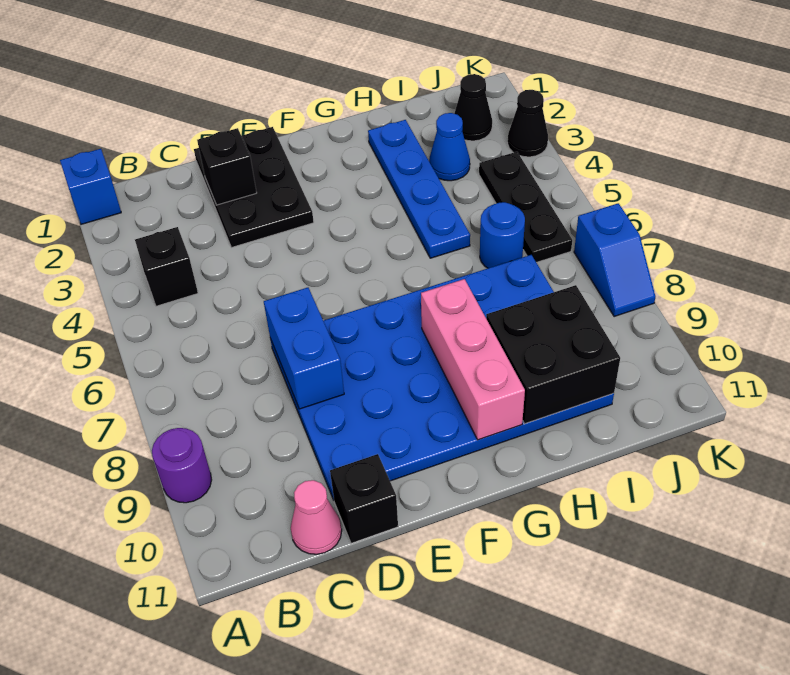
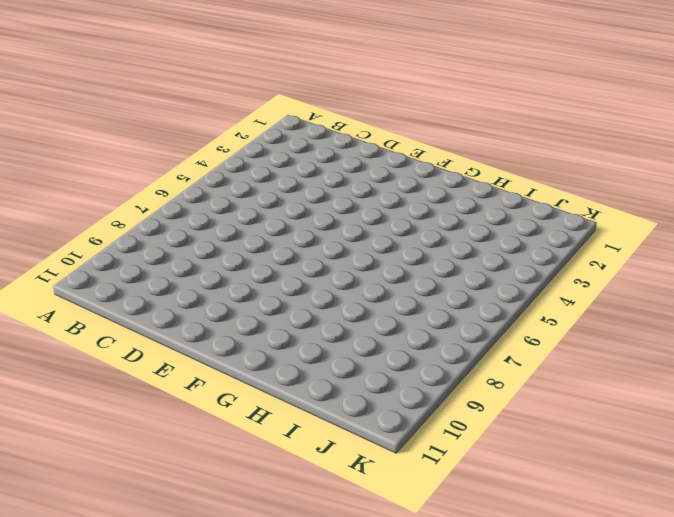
none -> blue 1x1 brick [60,149,121,224]
none -> purple 1x1 round brick [152,428,211,503]
none -> black 1x1 brick [135,227,198,306]

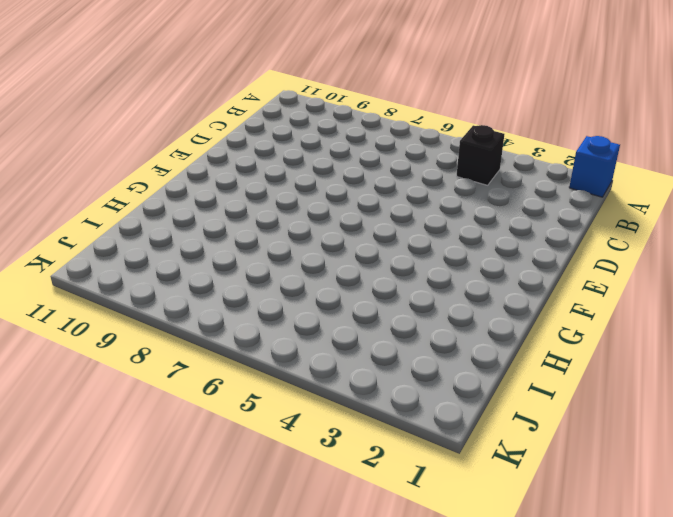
none -> purple 1x1 round brick [152,428,211,503]
none -> pink 1x1 cone [291,480,342,554]
none -> black 2x3 plate [194,127,314,248]

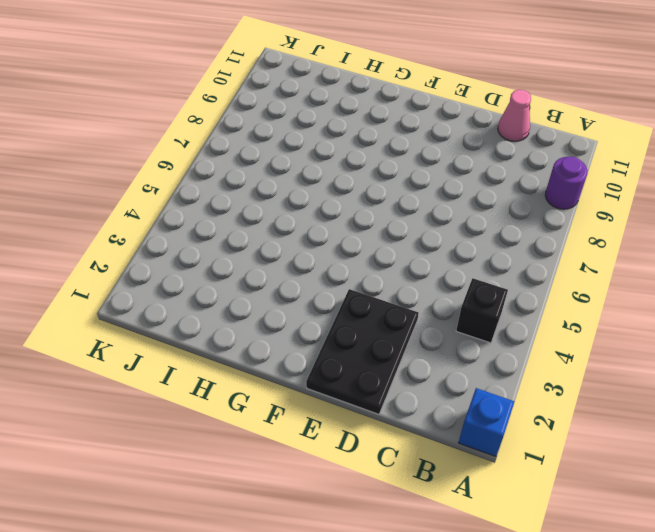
none -> blue 4x6 plate [270,255,614,500]
none -> black 1x1 brick [330,454,398,543]
none -> blue 1x4 plate [368,120,470,258]

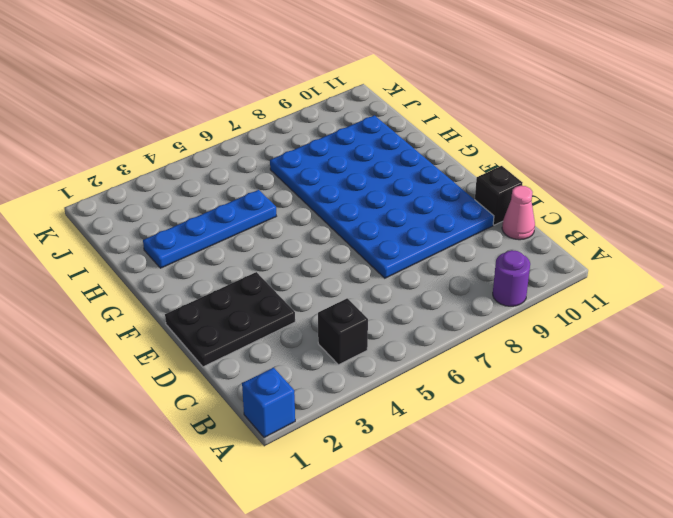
none -> blue 1x1 cone [429,113,470,181]
none -> blue 1x1 round brick [480,202,525,268]
none -> black 1x1 cone [454,74,492,141]

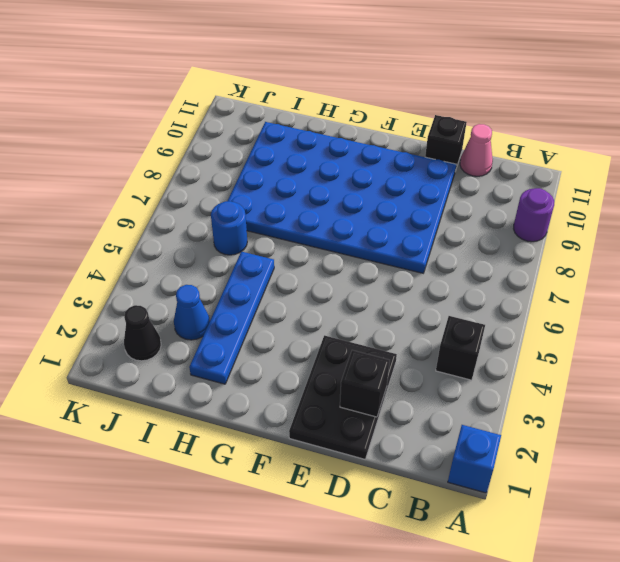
none -> black 1x3 plate [479,152,572,262]
none -> black 1x1 cone [508,90,548,157]
none -> blue 1x2 slope [574,203,656,317]

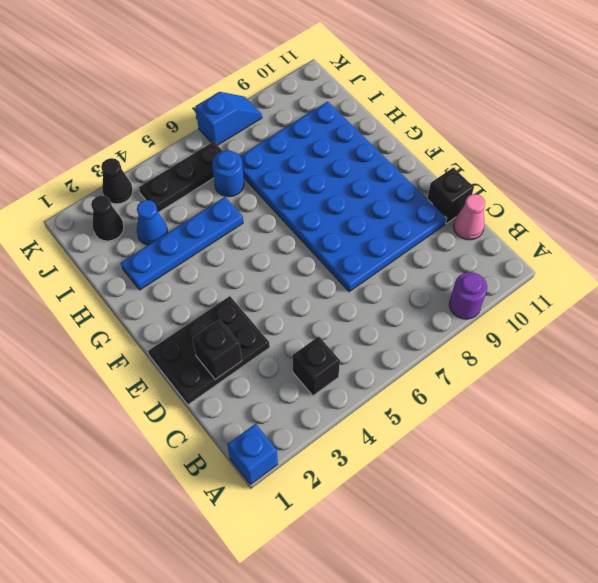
none -> blue 1x2 brick [264,288,344,409]
none -> pink 1x3 brick [421,279,525,440]
none -> black 2x2 brick [486,285,620,424]

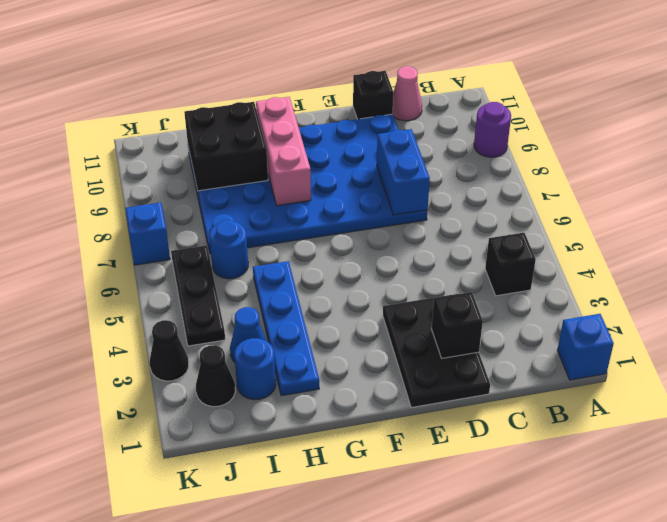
blue 1x1 round brick [235,338,276,400] -> none

